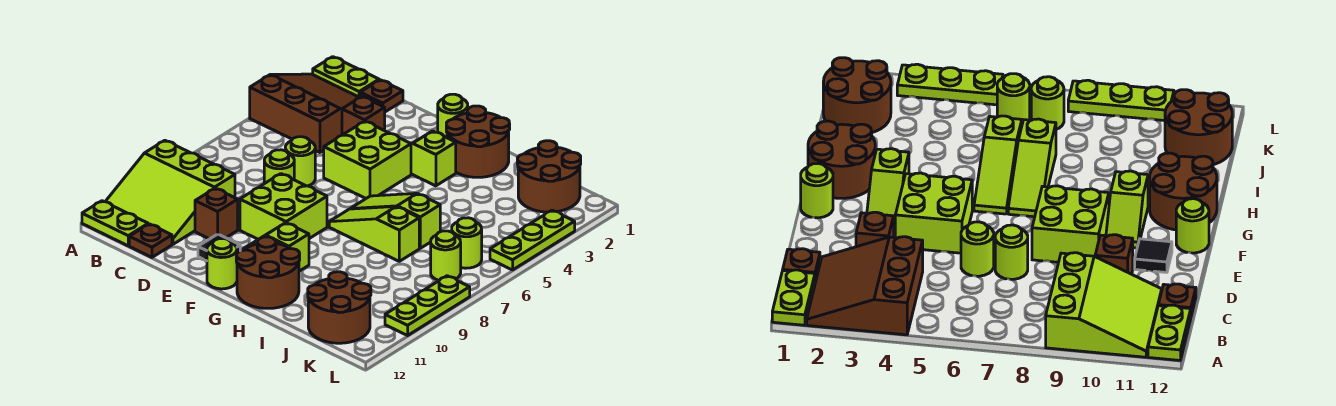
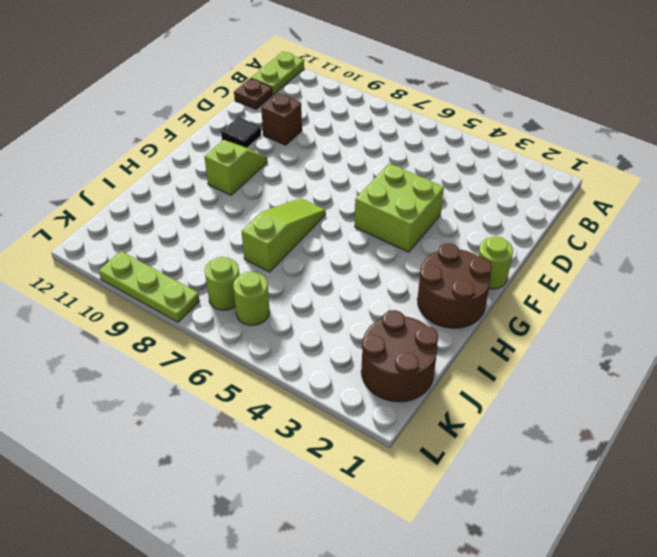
none -> lime 1x2 plate [313,57,379,97]
none -> brown 3x3 slope [250,74,360,153]
none -> lime 3x3 slope [105,140,235,244]

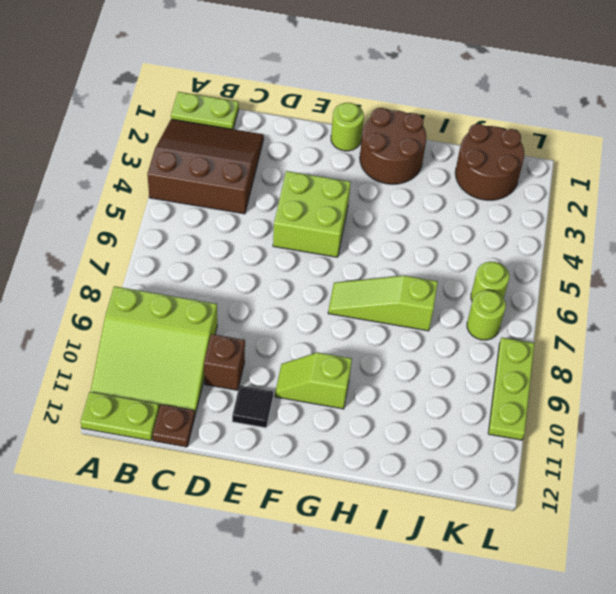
none -> brown 1x1 plate [360,80,403,112]
none -> brown 1x1 brick [342,97,385,135]
none -> lime 1x1 round brick [285,137,315,186]

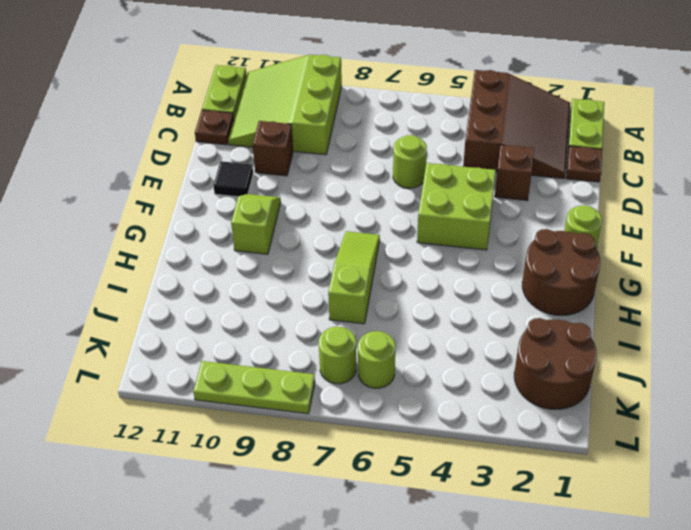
none -> lime 1x1 round brick [264,150,294,184]
none -> lime 2x2 brick [240,174,327,239]
none -> lime 1x2 slope [411,131,456,186]

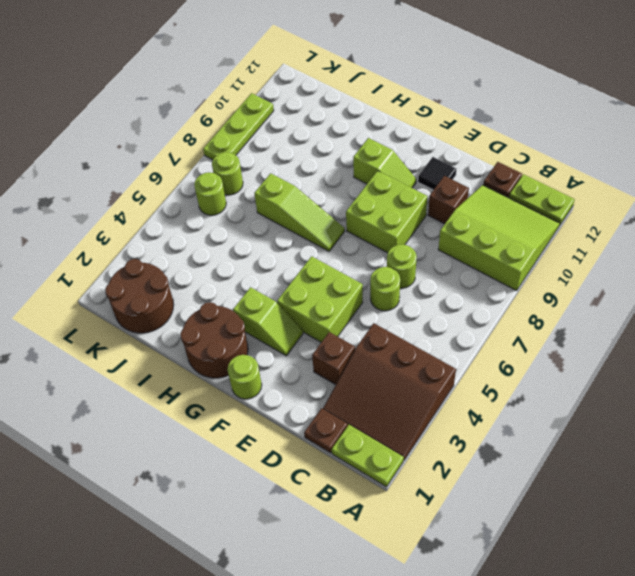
none -> lime 1x1 round brick [207,239,237,289]
none -> lime 1x3 slope [350,193,440,248]
none -> brown 2x2 round brick [236,237,300,308]

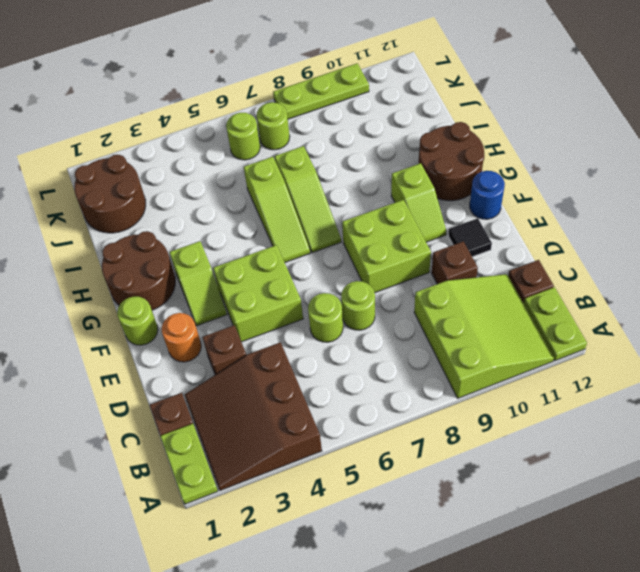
orange 1x1 round brick [162,313,201,362] -> none
blue 1x1 round brick [470,171,505,219] -> lime 1x1 round brick [207,239,237,289]
none -> brown 2x2 round brick [308,272,371,343]
none -> lime 1x3 plate [490,210,575,270]

